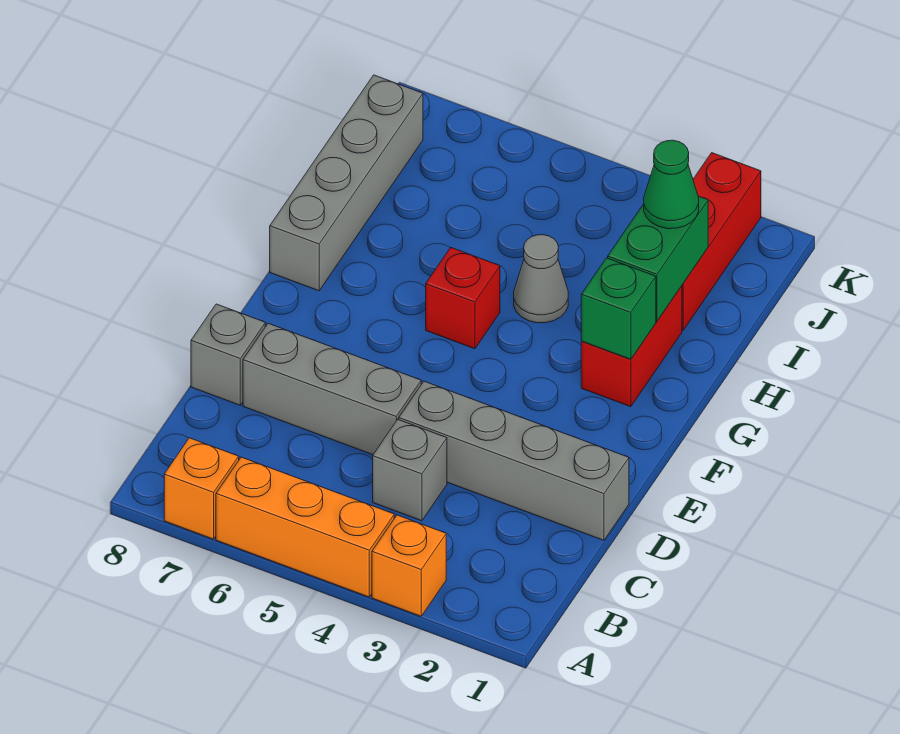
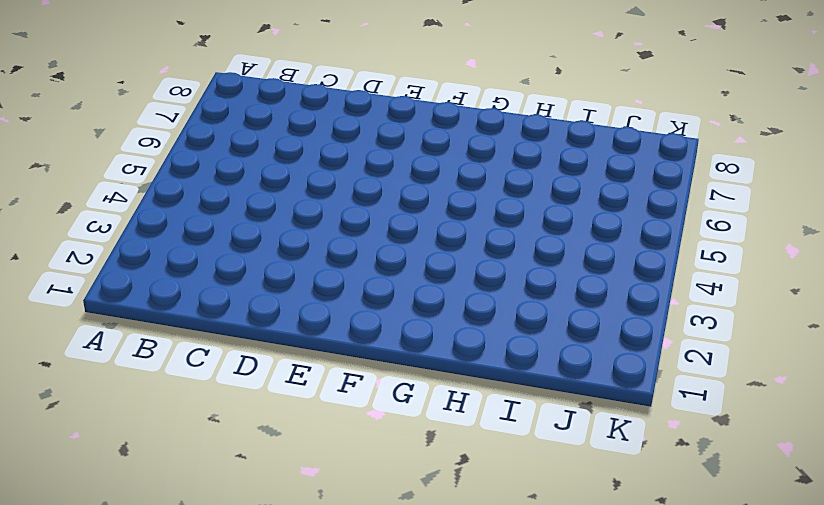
none -> orange 1x1 brick [372,515,446,616]
none -> orange 1x3 brick [216,457,394,597]
none -> orange 1x1 brick [164,438,239,539]

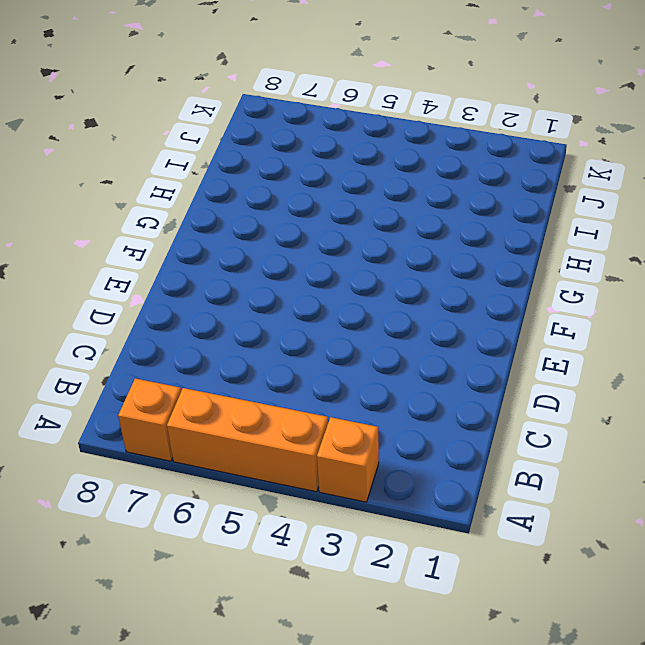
none -> grey 1x1 brick [373,420,447,521]
none -> grey 1x4 brick [399,381,629,540]
none -> grey 1x3 brick [243,323,421,455]

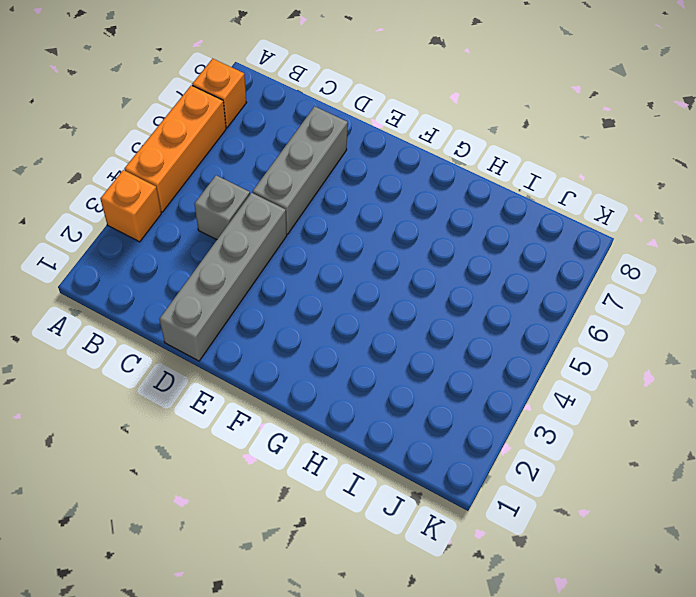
none -> grey 1x1 brick [191,304,265,405]
none -> red 1x2 brick [581,286,682,407]
none -> red 1x1 brick [426,247,500,349]

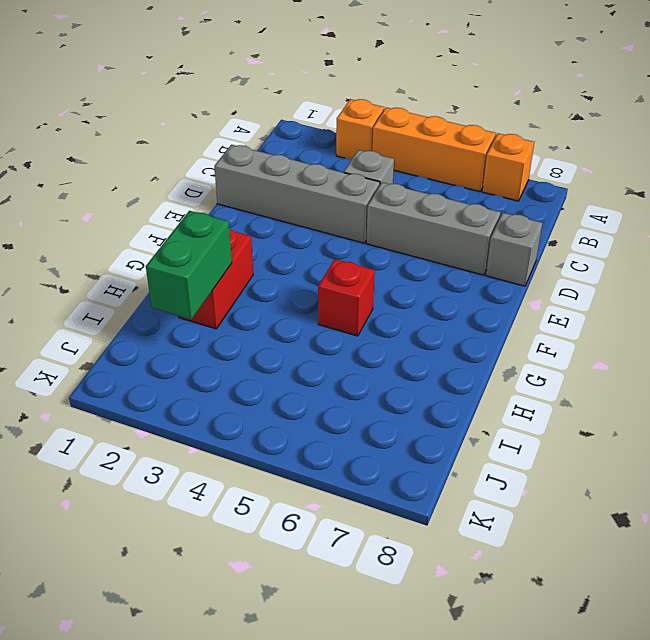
none -> grey 1x4 brick [270,75,423,291]
none -> grey 1x1 cone [514,235,568,323]
none -> red 1x3 brick [682,153,761,330]

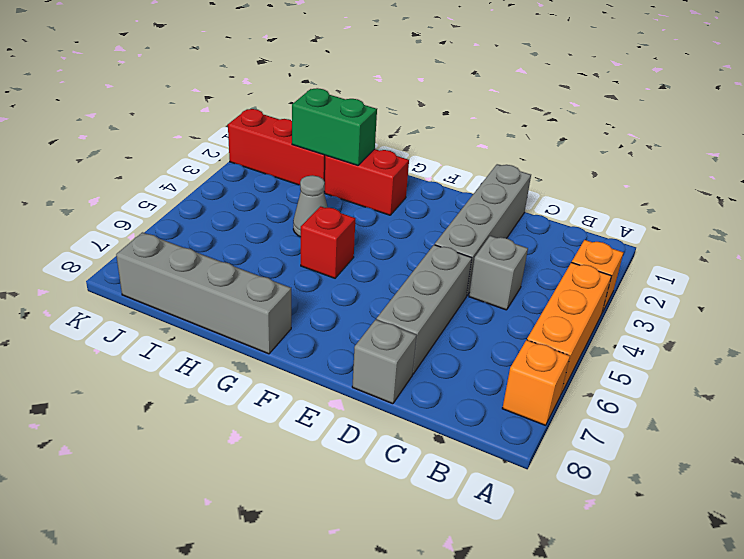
none -> green 1x1 brick [581,258,656,359]
none -> green 1x1 cone [644,140,699,229]

